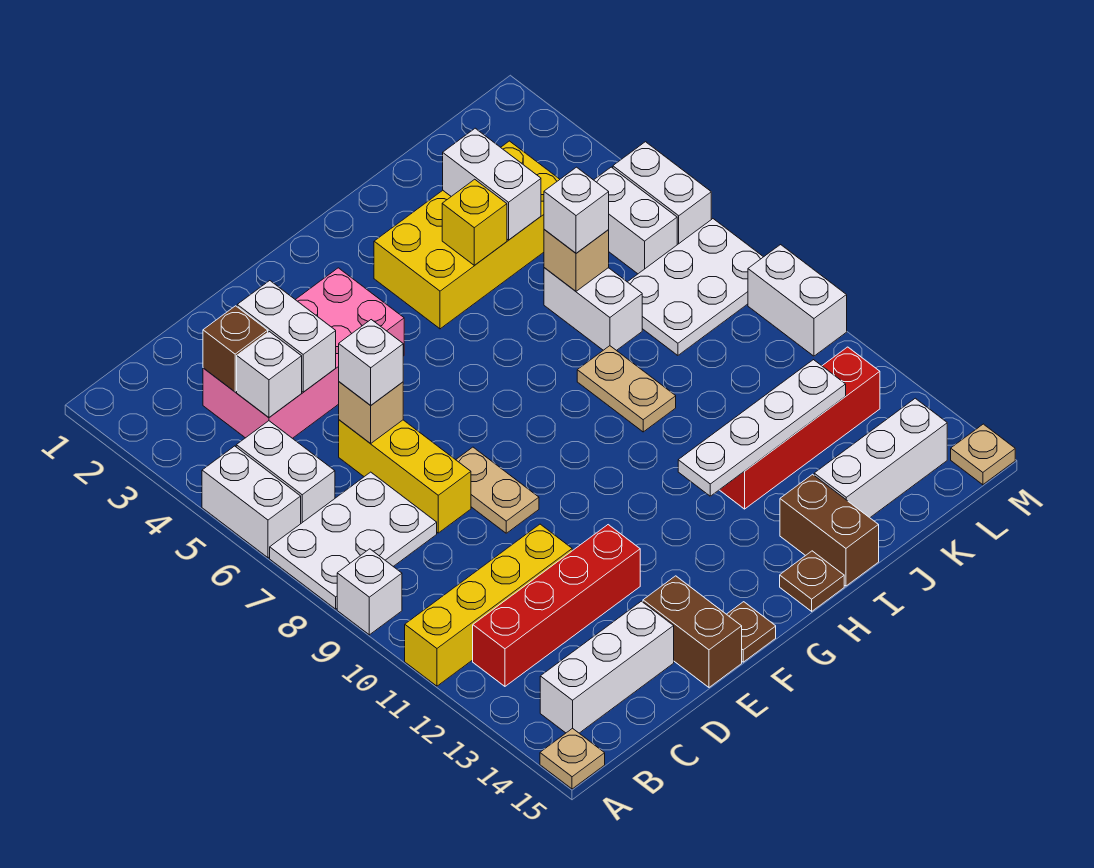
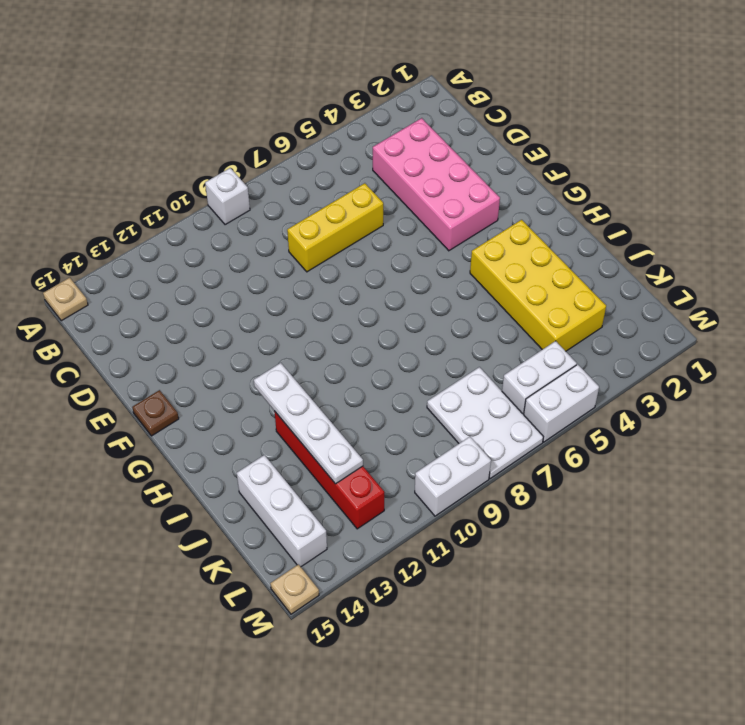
none -> white 1x2 brick [202,446,301,558]
none -> white 2x3 plate [270,472,437,609]
none -> yellow 1x4 brick [405,524,572,686]
none -> white 1x2 brick [236,421,335,523]

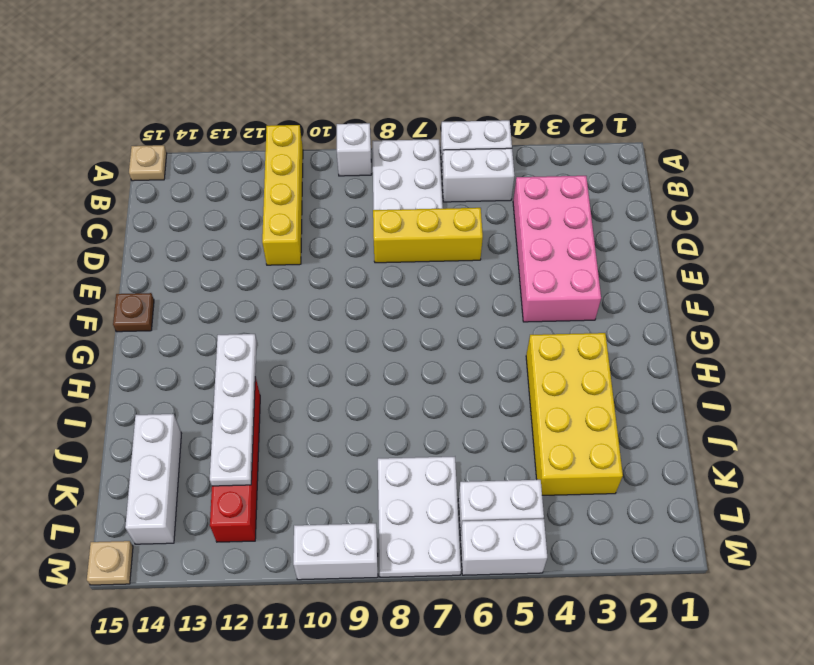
none -> red 1x4 brick [473,525,640,686]
none -> white 1x3 brick [540,601,674,733]
none -> tan 1x2 plate [456,447,539,533]
none -> brown 1x2 brick [643,576,742,687]

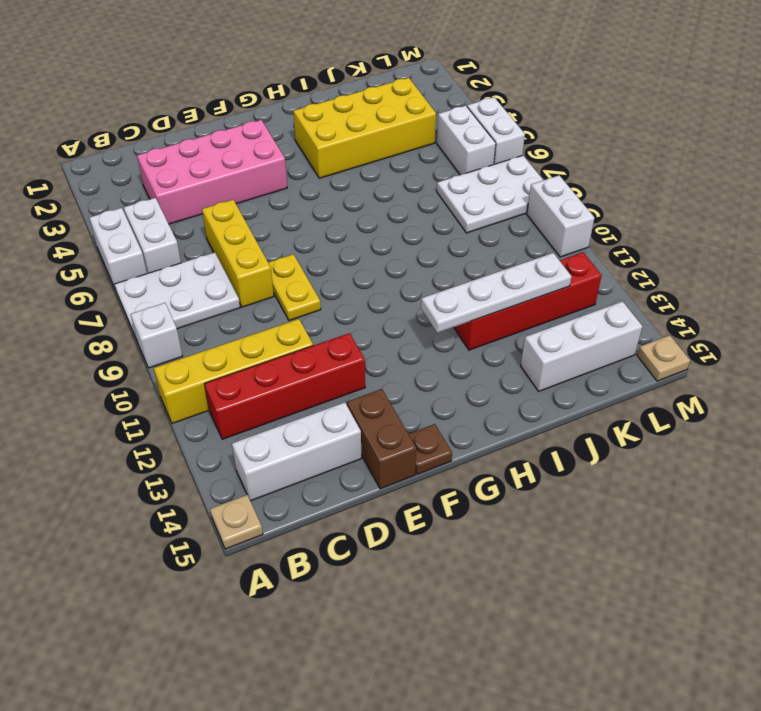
yellow 1x2 plate [268,254,321,320] -> tan 1x2 plate [456,447,539,533]
none -> brown 1x1 plate [780,551,844,611]
none -> tan 1x2 plate [577,346,676,432]
none -> brown 1x2 brick [780,474,879,586]
none -> white 1x2 brick [544,268,642,351]

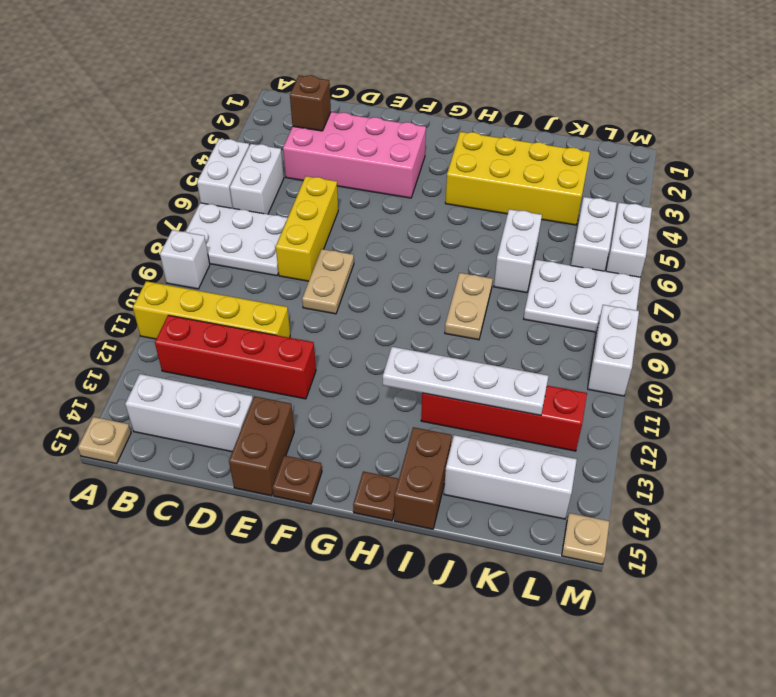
none -> white 1x1 brick [237,332,302,417]
none -> white 1x2 brick [237,281,336,392]
none -> tan 1x1 brick [339,382,403,444]
none -> yellow 1x1 brick [442,179,507,265]

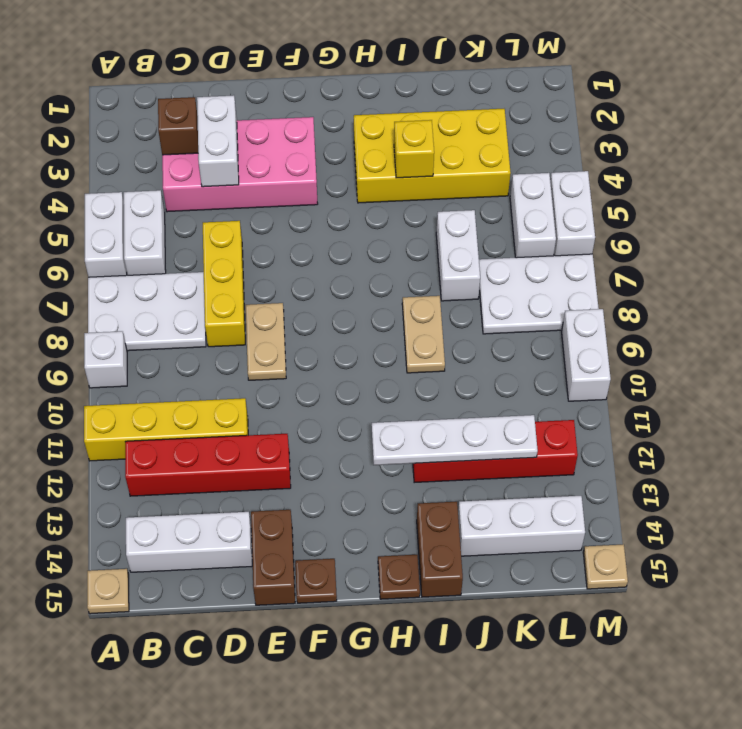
none -> white 1x1 brick [237,332,302,417]
none -> tan 1x1 brick [339,382,403,444]
none -> white 1x2 brick [443,128,541,240]
none -> tan 1x1 brick [544,230,609,291]

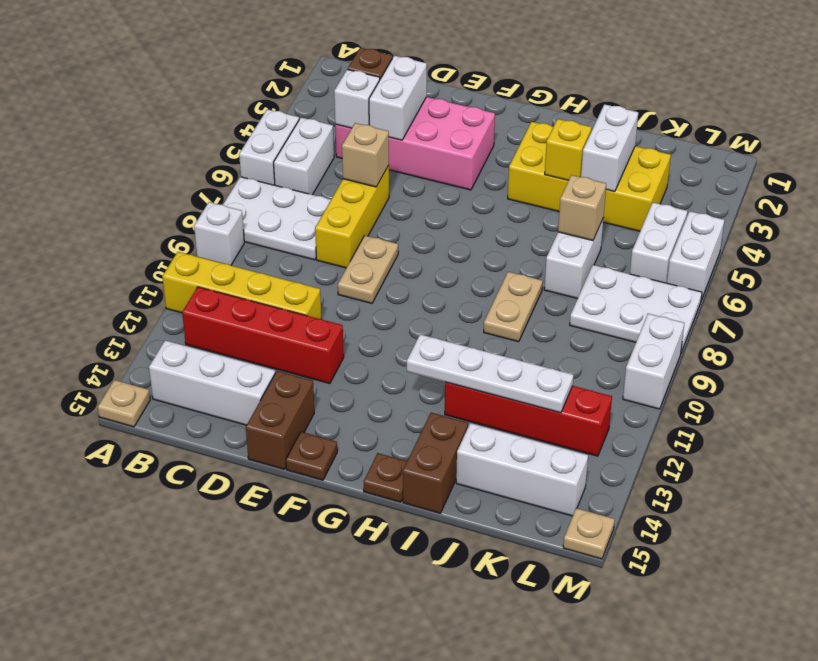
none -> white 1x1 brick [339,320,403,405]
none -> white 1x1 brick [544,167,609,253]

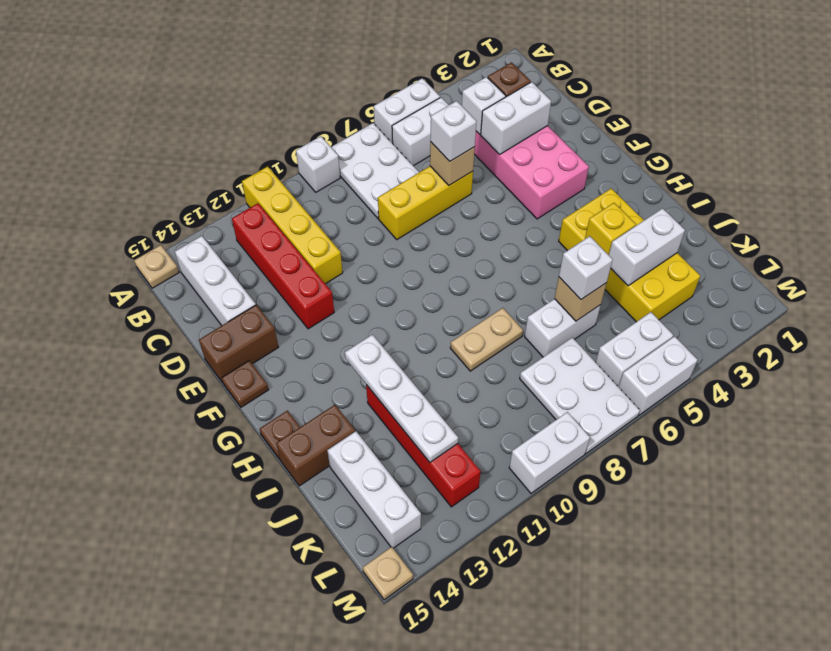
none -> tan 1x2 plate [456,447,539,533]

